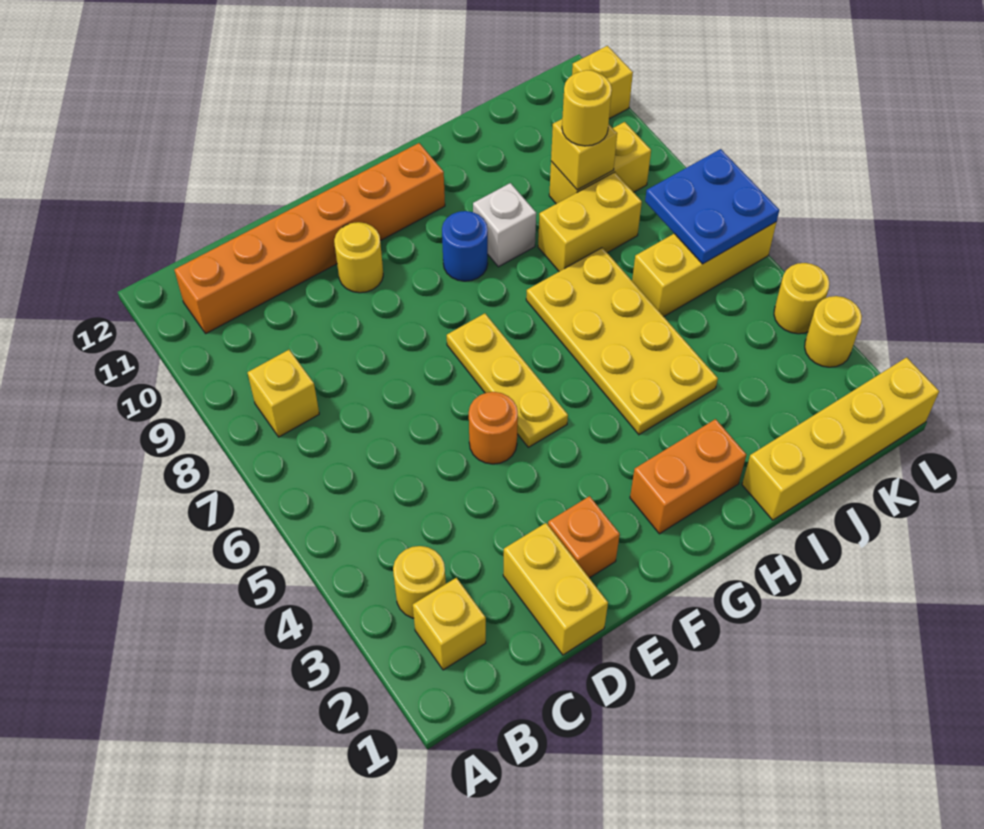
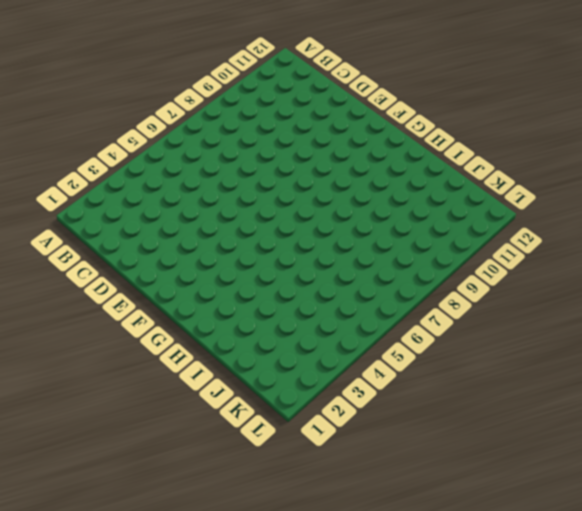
none -> yellow 1x1 brick [413,578,486,670]
none -> yellow 1x1 round brick [393,546,446,618]
none -> yellow 1x1 brick [248,350,319,437]

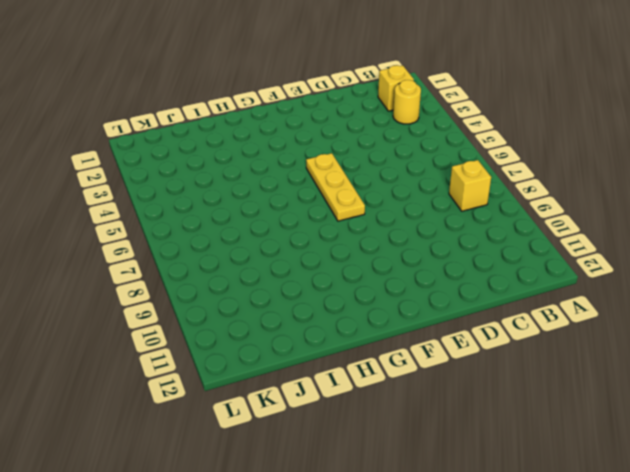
none -> orange 1x6 brick [174,143,445,333]
none -> yellow 1x2 brick [503,523,608,655]
none -> orange 1x1 brick [548,496,620,578]

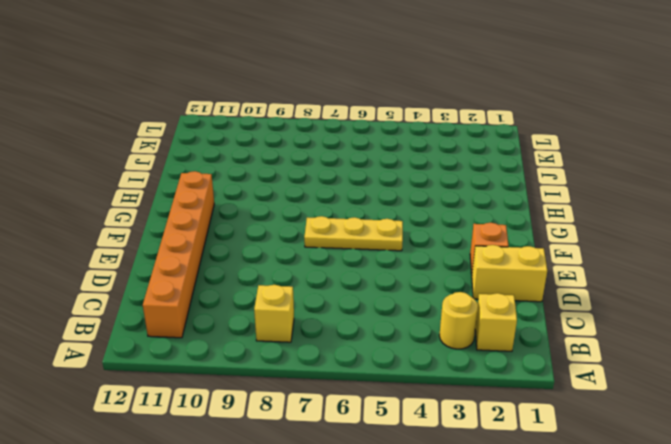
none -> orange 1x1 round brick [469,392,518,464]
none -> yellow 1x1 round brick [334,222,383,293]
none -> orange 1x2 brick [630,419,746,534]

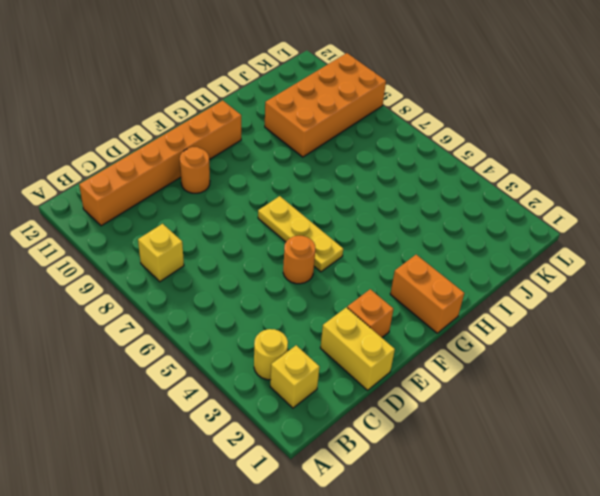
orange 1x1 round brick [180,147,210,193] -> yellow 1x1 round brick [334,222,383,293]
orange 1x2 brick [390,255,464,333] -> orange 1x2 brick turned to [630,419,746,534]
orange 2x4 brick [265,53,386,157] -> yellow 1x2 brick [549,122,651,204]
none -> blue 1x1 round brick [442,211,488,281]
none -> yellow 2x4 plate [526,248,718,434]
none -> white 1x1 brick [473,183,536,267]

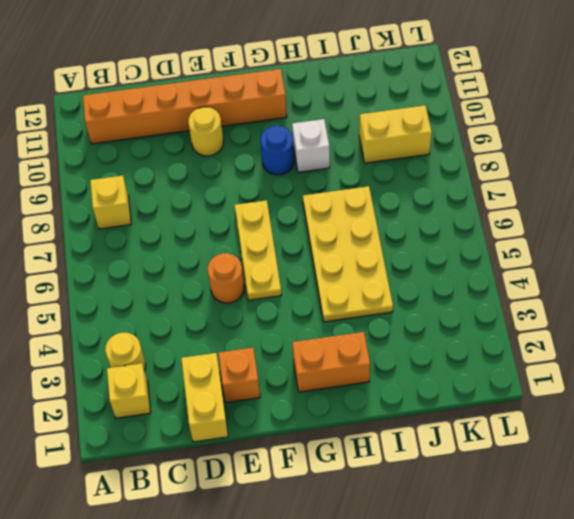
none -> yellow 1x4 brick [742,357,939,520]
none -> yellow 1x2 brick [538,172,642,271]
none -> yellow 1x3 brick [632,222,776,317]

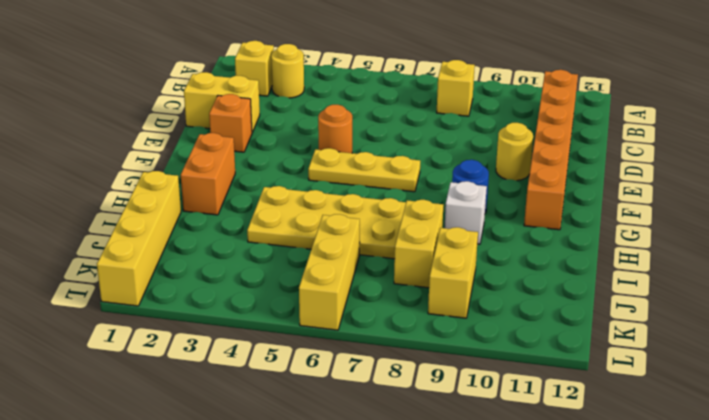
none -> yellow 1x1 round brick [805,296,862,367]
none -> yellow 1x1 round brick [774,263,829,334]
none -> yellow 1x1 brick [572,46,633,119]

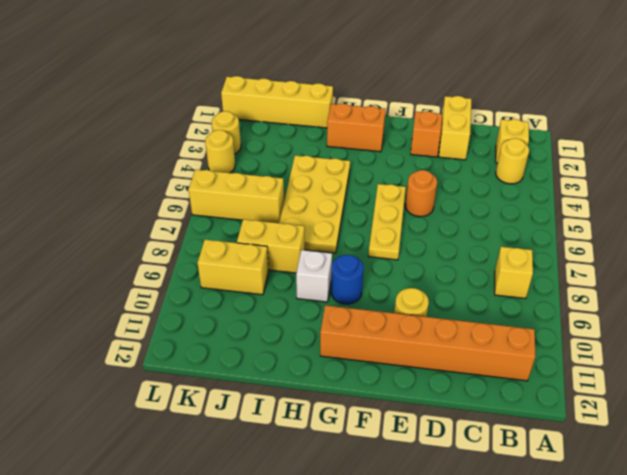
none -> yellow 1x1 brick [572,46,633,119]
none -> yellow 1x1 brick [551,119,617,190]
none -> blue 2x2 plate [645,149,779,264]

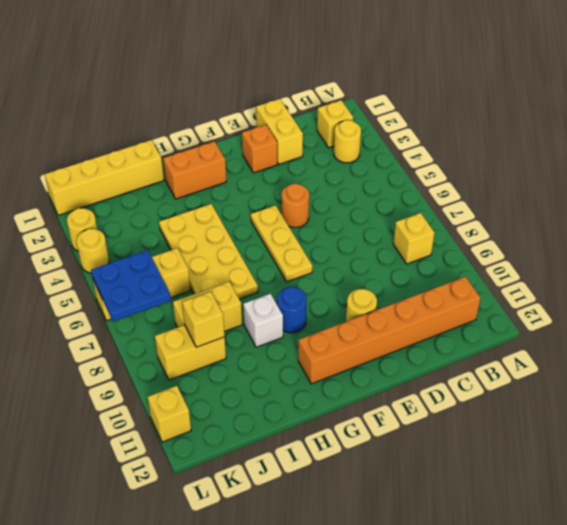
none -> yellow 1x1 round brick [562,70,612,146]

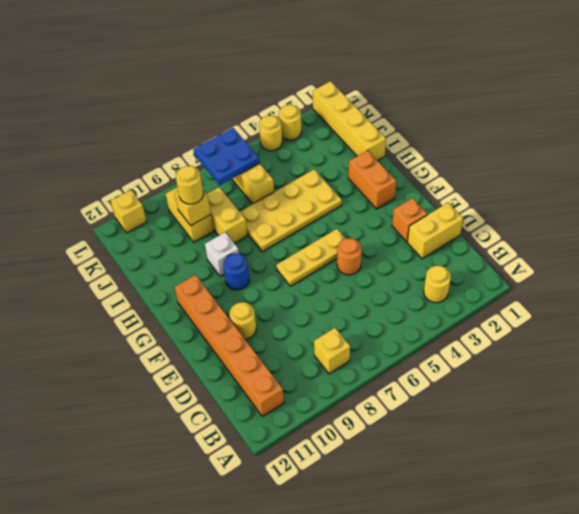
none -> yellow 1x1 brick [413,578,486,670]

